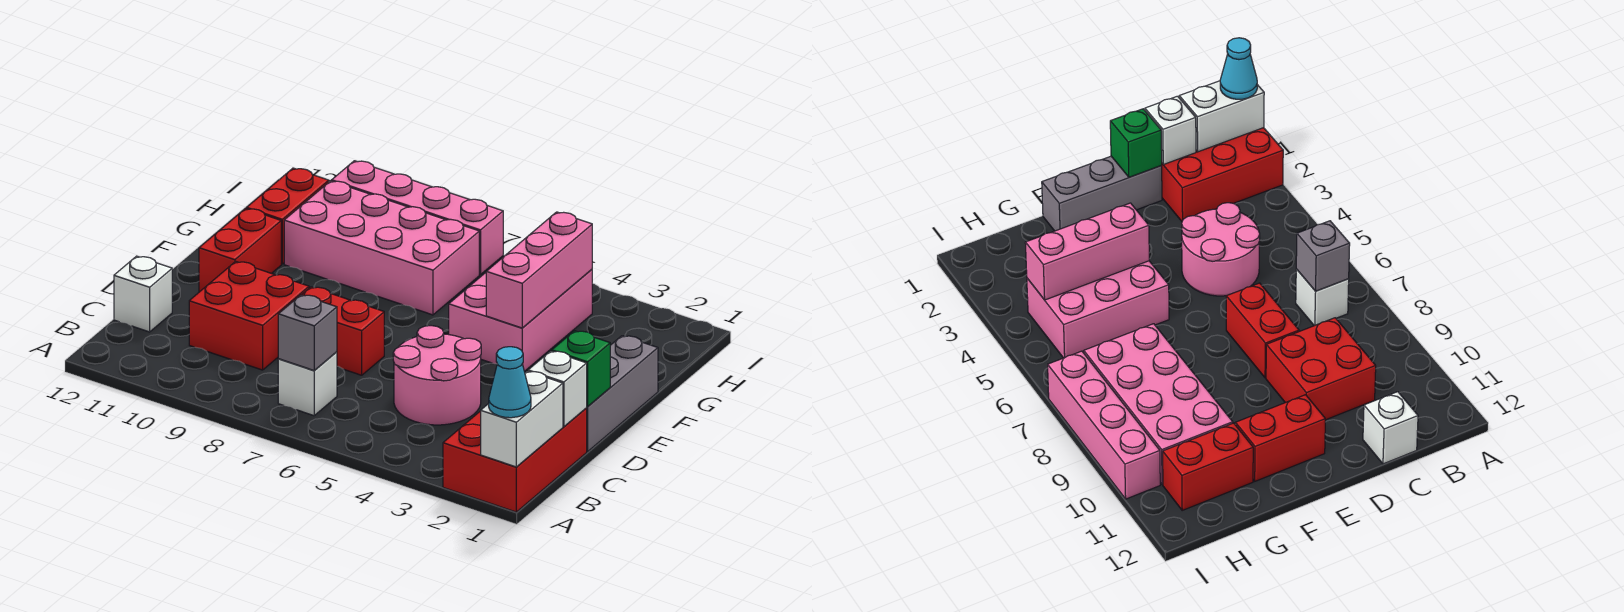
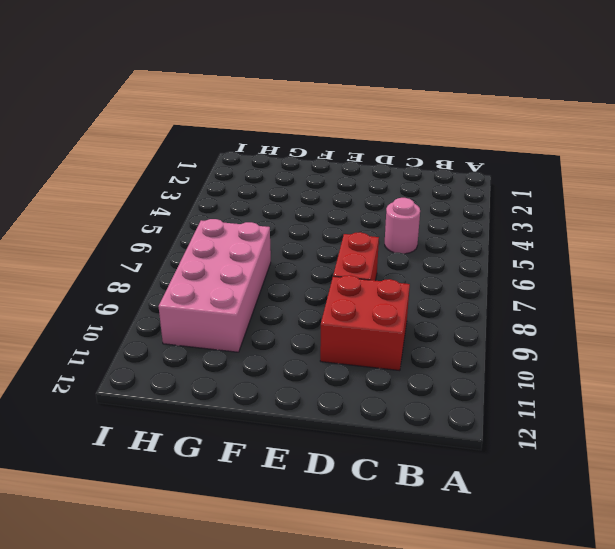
pink 1x1 round brick [385,198,420,254] -> pink 2x2 round brick [393,326,481,425]
none -> red 2x3 brick [443,408,587,512]
none -> white 1x1 brick [278,352,337,416]
none -> white 1x1 brick [114,256,172,332]

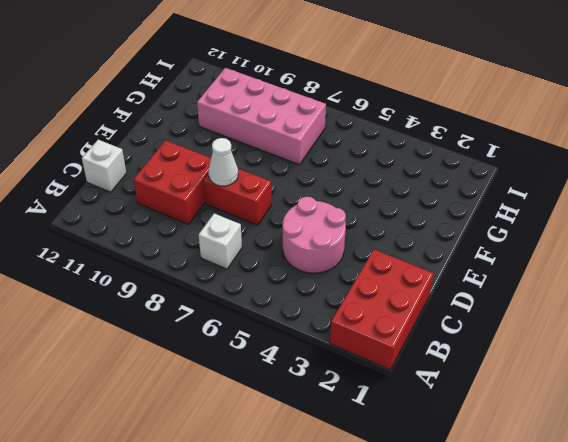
white 1x1 cone [208,138,238,186] -> none
none -> grey 1x3 brick [587,336,658,452]
none -> red 1x2 brick [199,209,281,292]
none -> pink 2x3 brick [449,269,592,371]

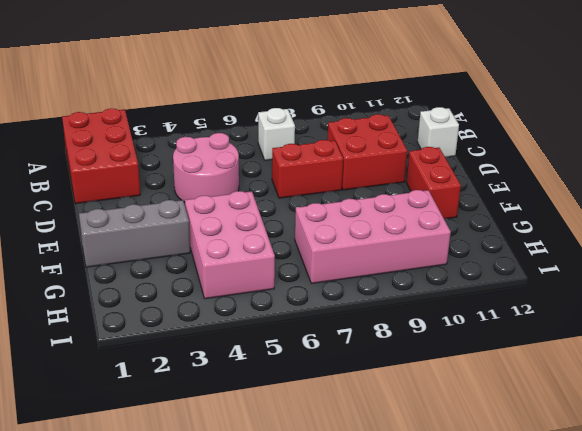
grey 1x3 brick [79,200,190,267] -> grey 1x3 brick turned to [587,336,658,452]
none -> red 1x2 brick [247,168,329,264]
none -> pink 1x4 brick [332,161,503,275]
none -> white 1x2 brick [481,371,563,467]

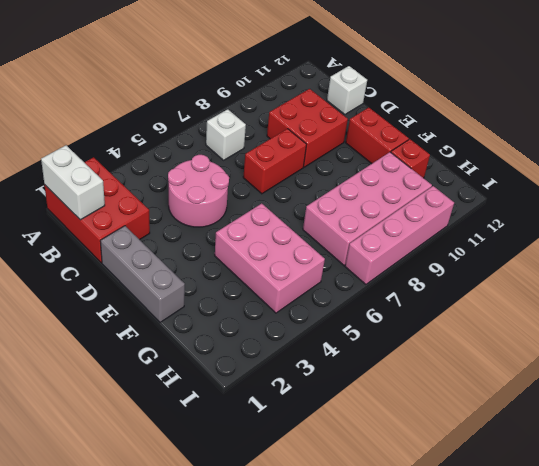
red 1x1 brick [391,139,430,178] -> red 1x2 brick [247,168,329,264]
none -> grey 1x1 brick [278,295,337,370]
none -> white 1x1 brick [528,351,587,427]
none -> green 1x1 brick [552,331,610,406]

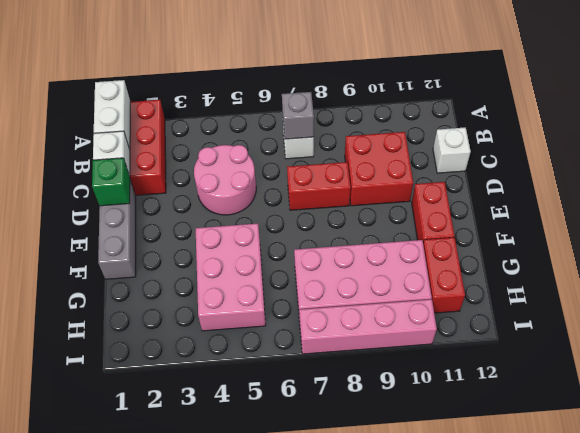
none -> pink 1x3 brick [486,212,592,328]
none -> cyan 1x1 cone [489,347,531,418]

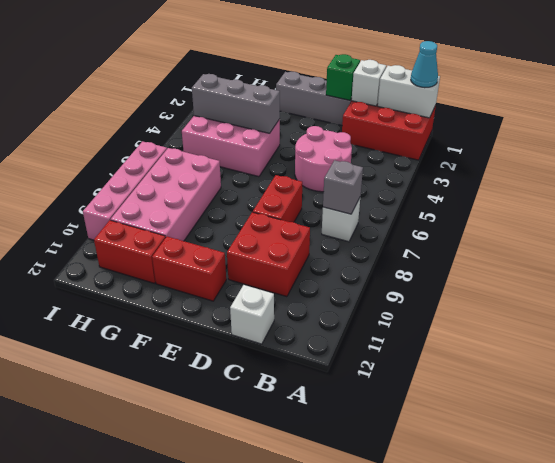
grey 1x3 brick [192,74,280,134] -> pink 1x3 brick [486,212,592,328]

